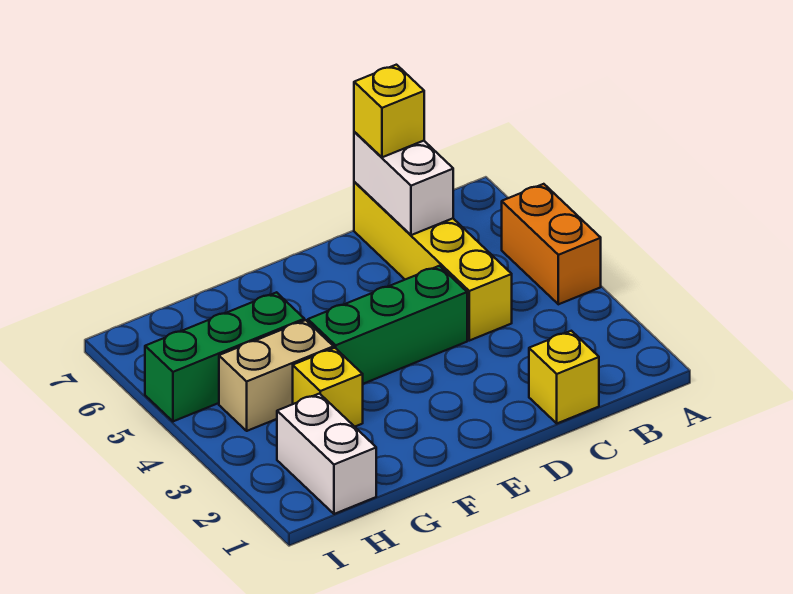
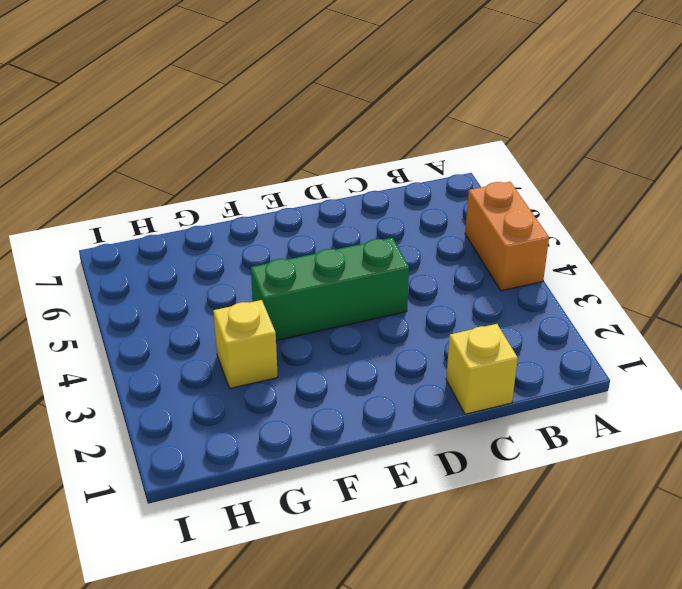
none -> yellow 1x4 brick [354,182,512,341]
none -> tan 1x2 brick [219,320,334,431]

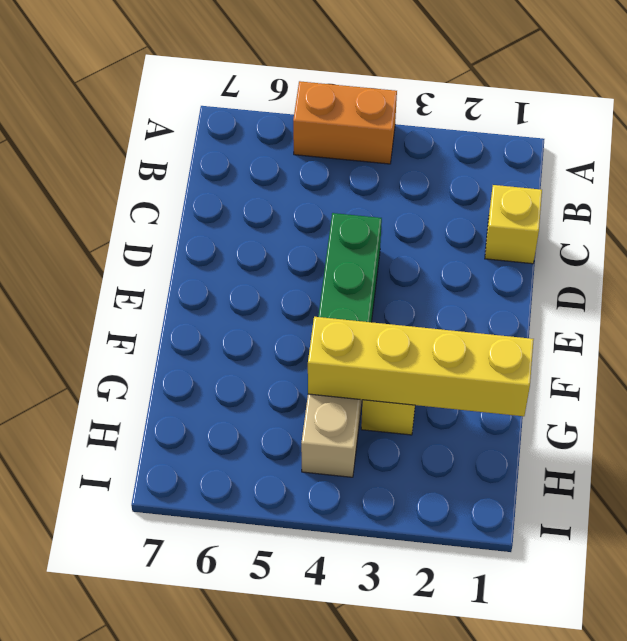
yellow 1x4 brick [308,317,534,416] -> yellow 1x4 brick moved to [354,182,512,341]
none -> green 1x3 brick [145,292,304,421]
none -> white 1x2 brick [277,394,376,514]

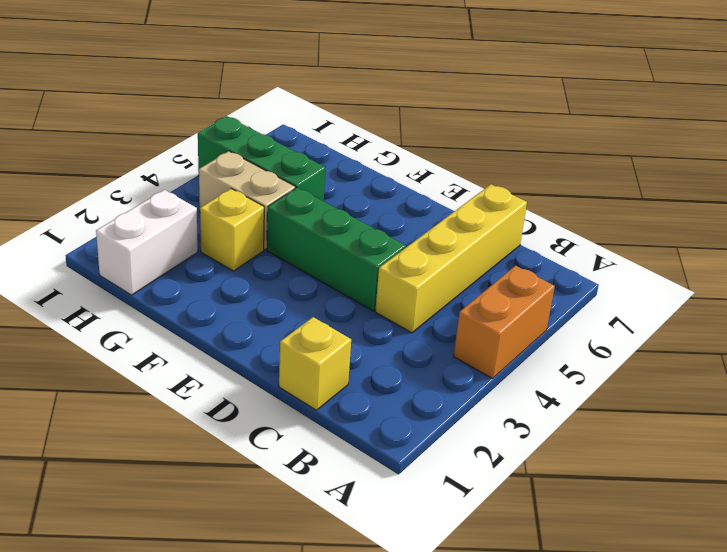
none -> white 1x2 brick [354,132,453,235]
none -> yellow 1x1 brick [354,65,424,157]

